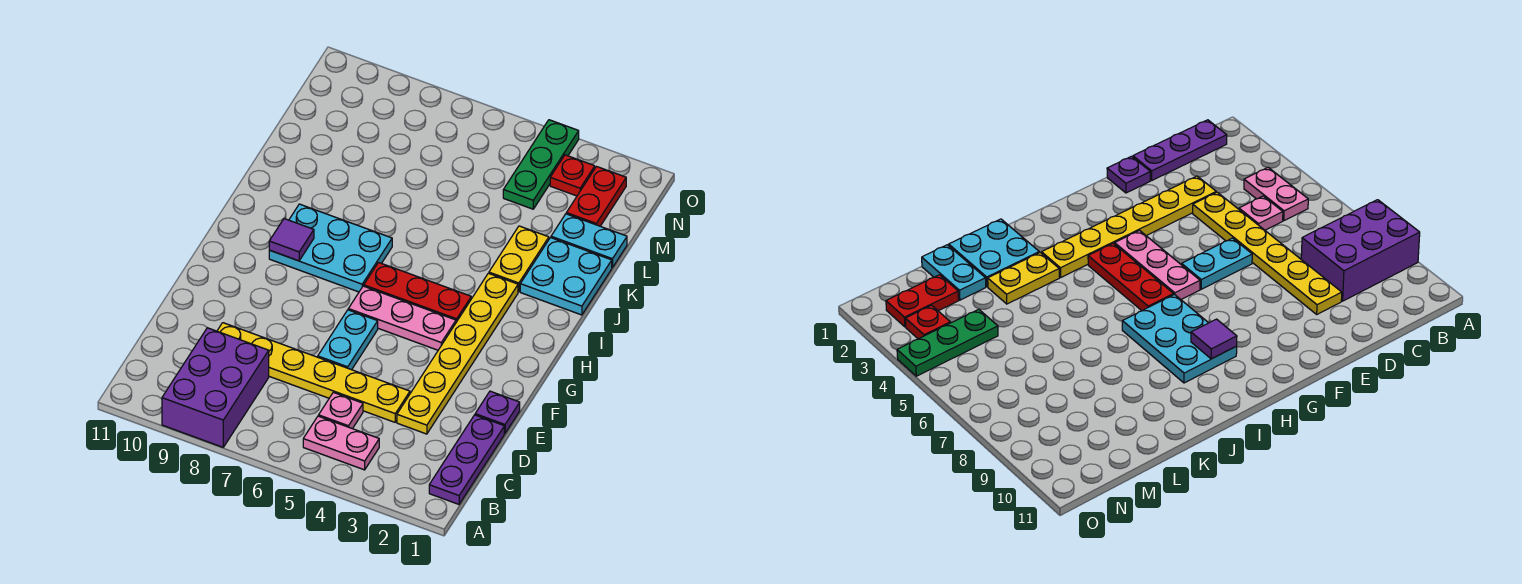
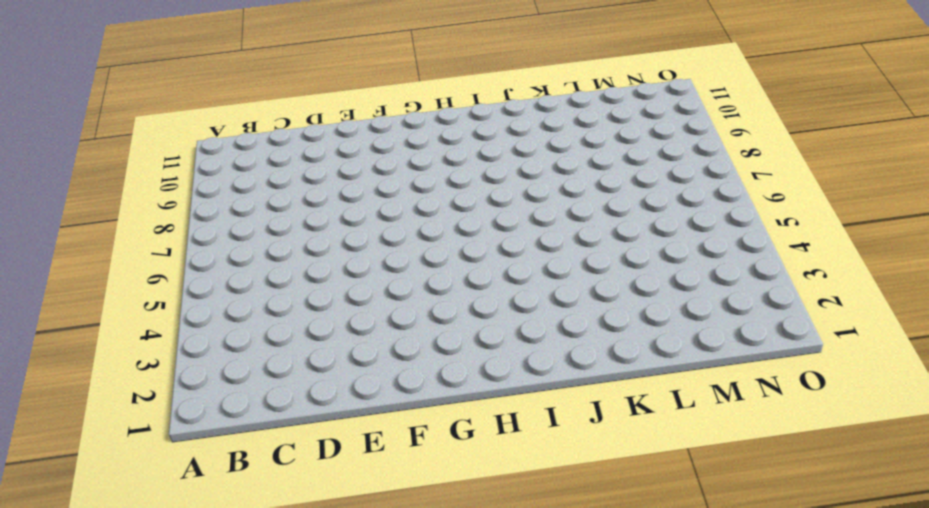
none -> purple 2x3 brick [162,328,269,447]
none -> purple 1x3 plate [429,415,504,504]
none -> pink 1x2 plate [303,416,379,470]

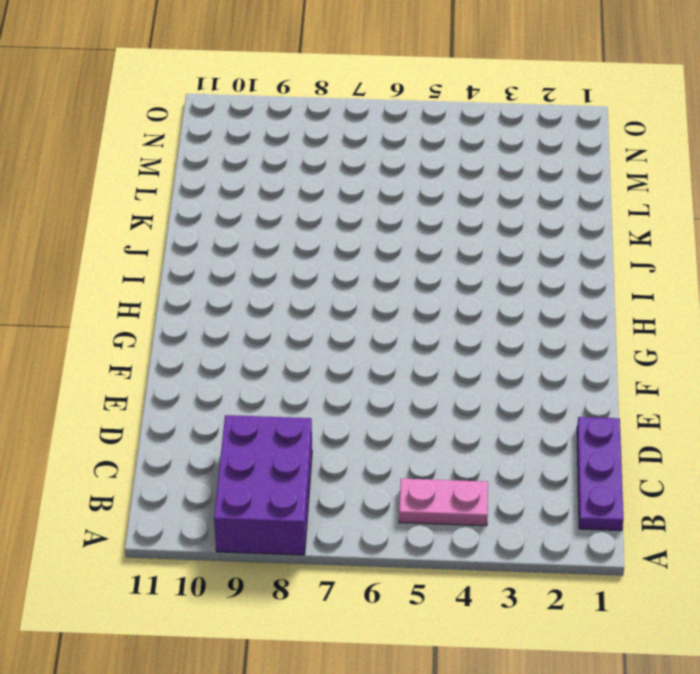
none -> pink 1x1 plate [319,392,363,429]
none -> yellow 1x6 plate [397,273,518,434]
none -> yellow 1x6 plate [217,323,410,422]

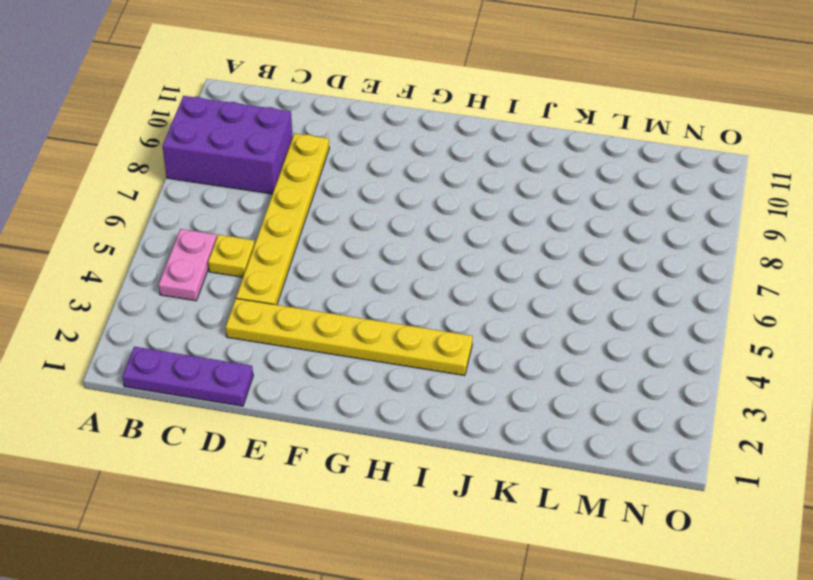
yellow 1x1 plate [208,235,255,277] -> pink 1x1 plate [319,392,363,429]
none -> purple 1x1 plate [475,391,520,433]
none -> cyan 1x2 plate [318,310,378,370]
none -> pink 1x3 plate [348,286,456,350]

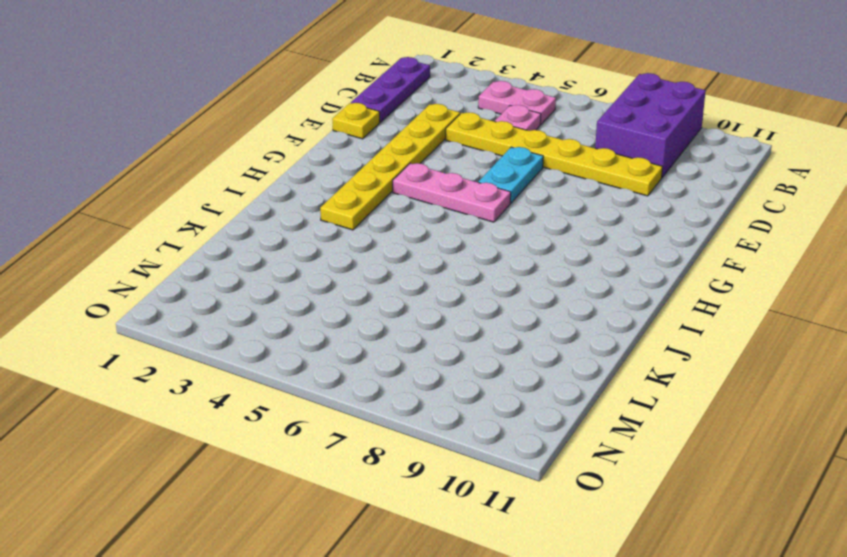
yellow 1x1 plate [332,103,380,139] -> purple 1x1 plate [475,391,520,433]
none -> red 1x3 plate [364,262,471,322]
none -> cyan 2x3 plate [269,204,392,292]
none -> cyan 2x2 plate [520,238,612,315]

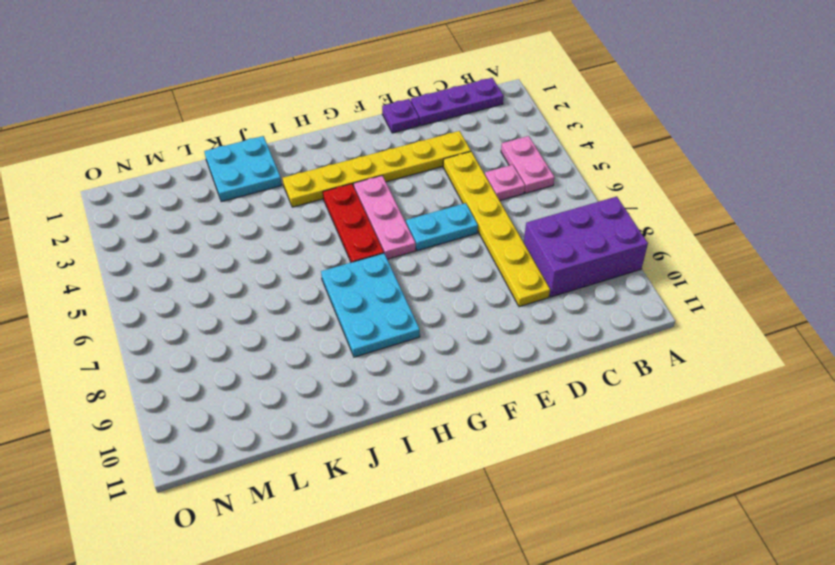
none -> yellow 1x2 plate [489,226,549,292]
none -> cyan 1x2 plate [551,214,627,268]
none -> red 1x2 plate [566,167,626,226]

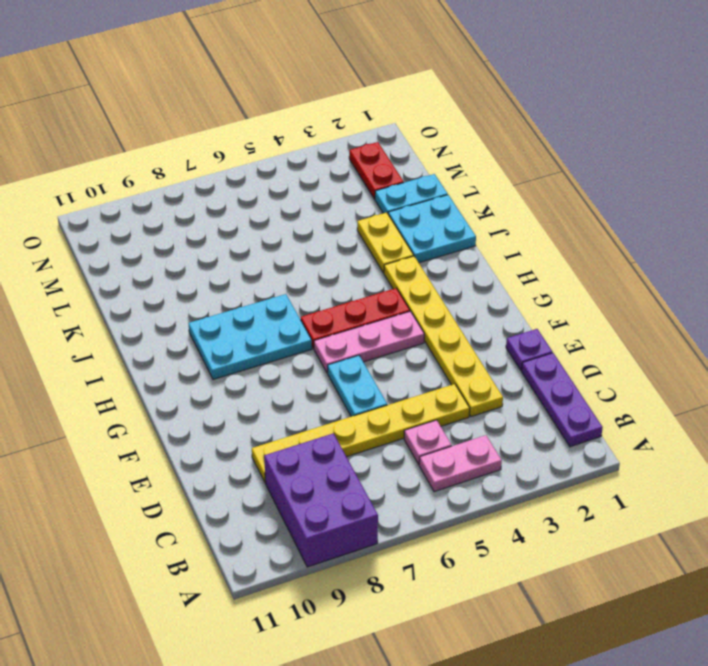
none -> green 1x3 plate [503,120,579,209]
none -> red 1x1 plate [550,155,595,196]
none -> purple 1x1 tile [269,219,314,261]

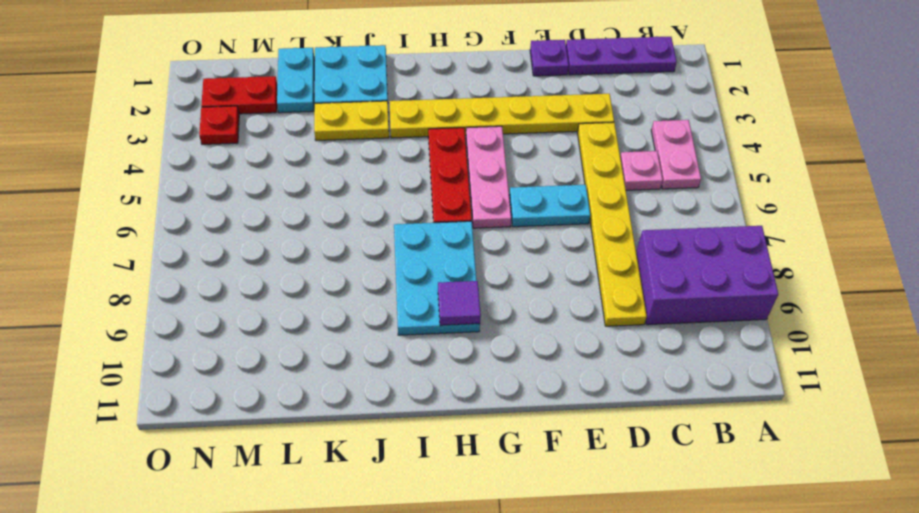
none -> green 1x3 plate [503,120,579,209]

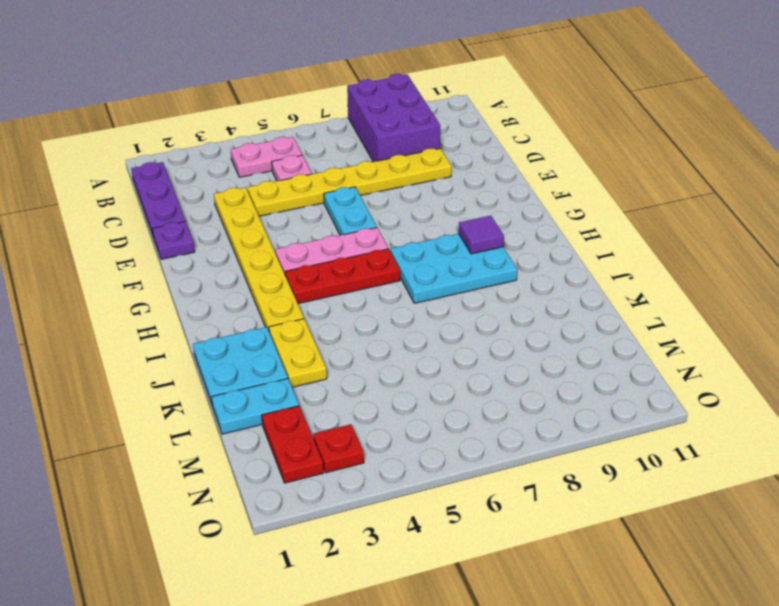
none -> green 1x3 plate [503,120,579,209]

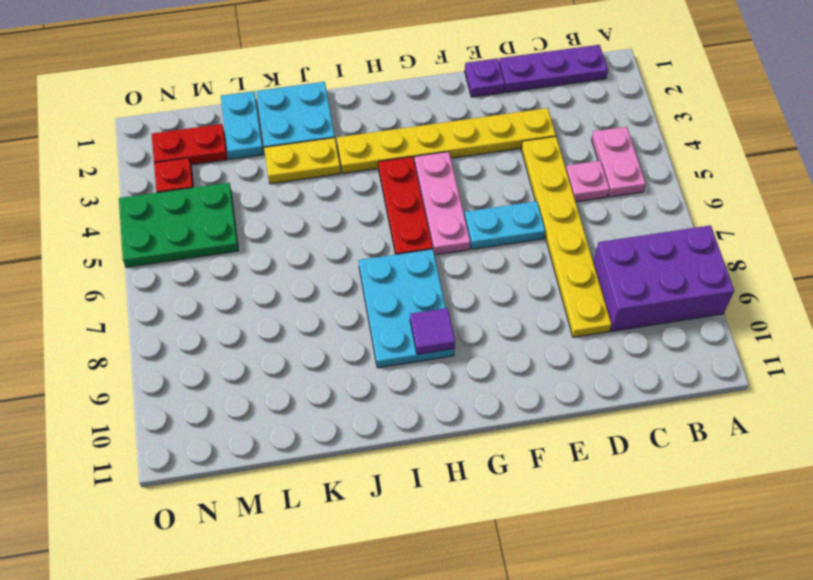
green 2x3 plate [119,183,238,267] -> green 1x3 plate [503,120,579,209]

